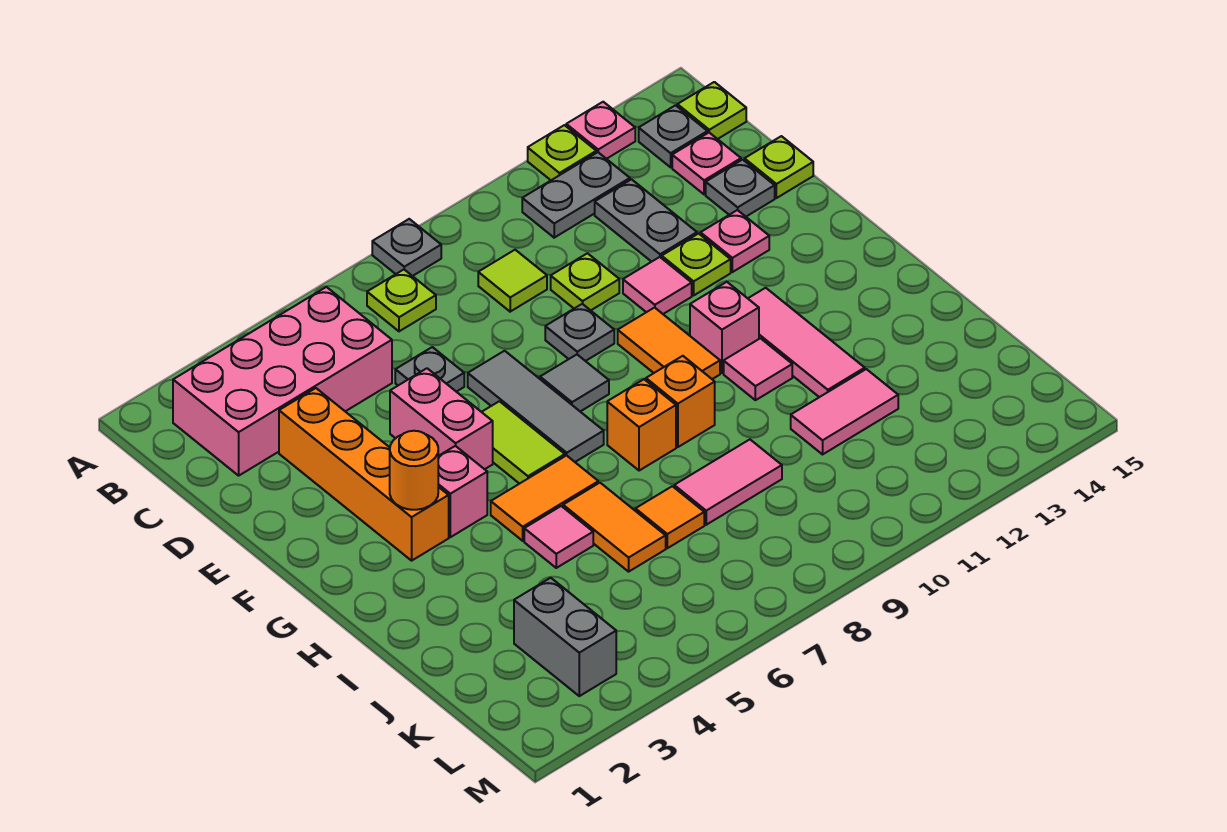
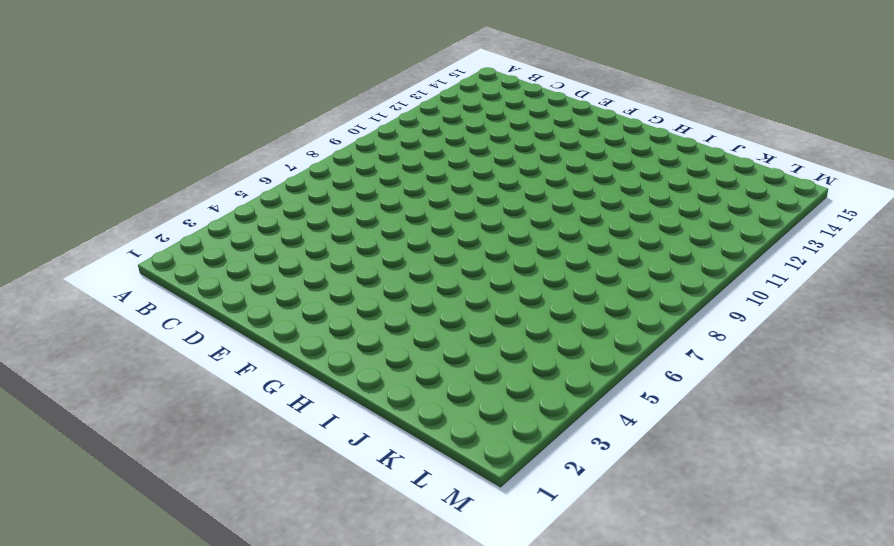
none -> grey 1x1 plate [372,219,441,276]
none -> lime 1x1 plate [528,125,596,180]
none -> pink 1x1 plate [566,102,635,159]
none -> pink 2x4 brick [173,287,392,476]

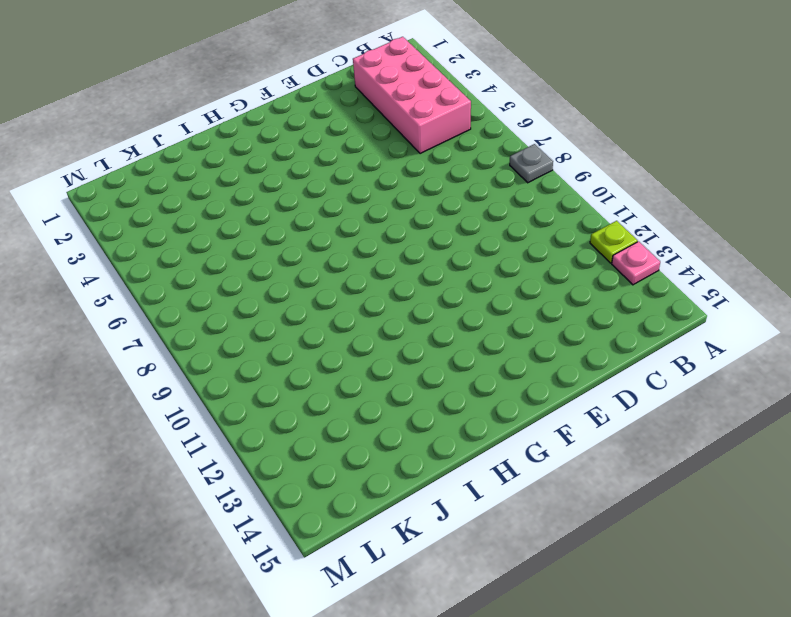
none -> lime 1x1 plate [367,270,436,331]
none -> grey 1x2 plate [522,152,630,238]
none -> grey 1x1 plate [639,105,708,167]
none -> lime 1x1 plate [677,82,746,139]

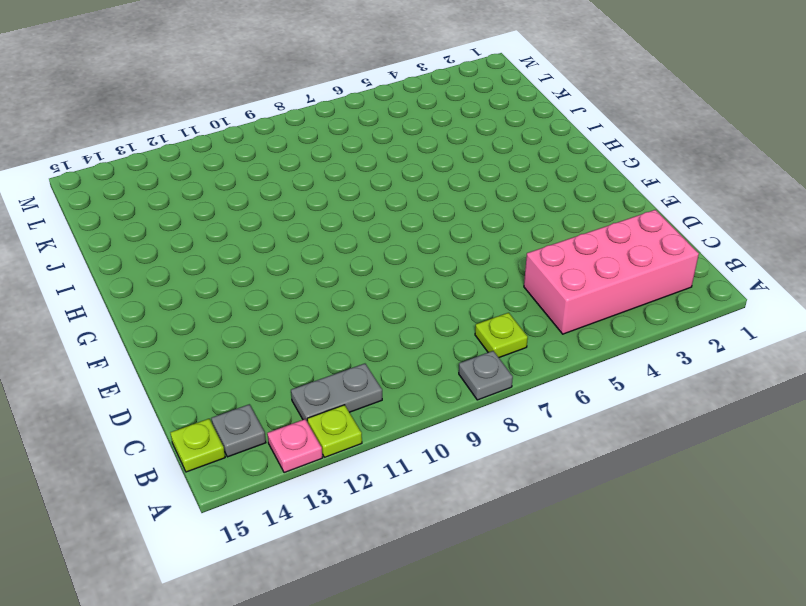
none -> lime 1x1 tile [478,250,547,312]
none -> grey 1x2 plate [595,179,697,262]
none -> pink 1x1 plate [672,133,741,194]
none -> orange 1x4 brick [279,388,449,561]

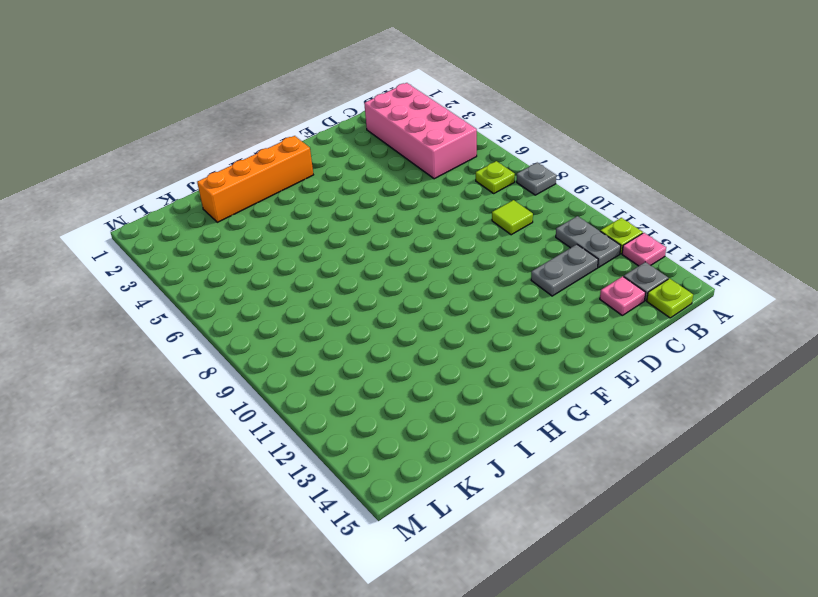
orange 1x4 brick [197,136,313,222] -> orange 1x4 brick moved to [279,388,449,561]
none -> grey 1x1 plate [395,347,464,392]
none -> lime 1x1 plate [551,253,619,310]
none -> grey 1x1 plate [706,160,775,216]
none -> lime 1x1 plate [745,136,813,198]

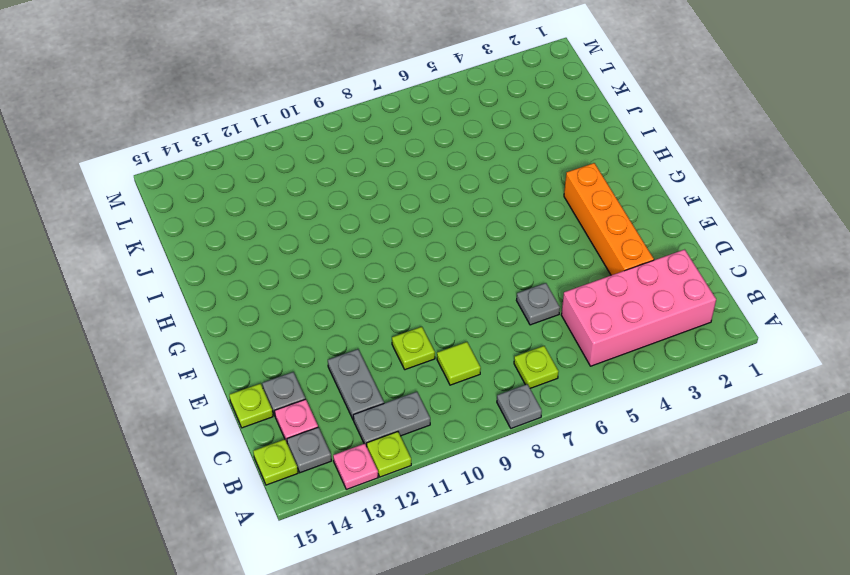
none -> pink 1x2 brick [390,368,493,469]
none -> grey 1x3 tile [468,351,604,462]
none -> grey 1x1 plate [545,304,614,361]
none -> pink 1x1 tile [623,257,692,314]

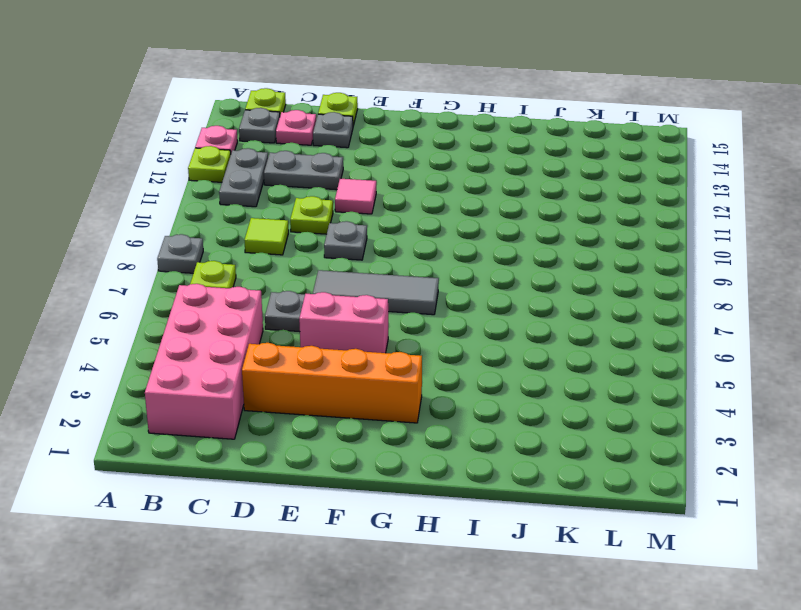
none -> lime 1x1 plate [662,234,731,295]
none -> pink 1x1 plate [700,210,769,272]
none -> lime 1x2 tile [482,401,565,484]
none -> grey 1x1 tile [540,355,609,411]

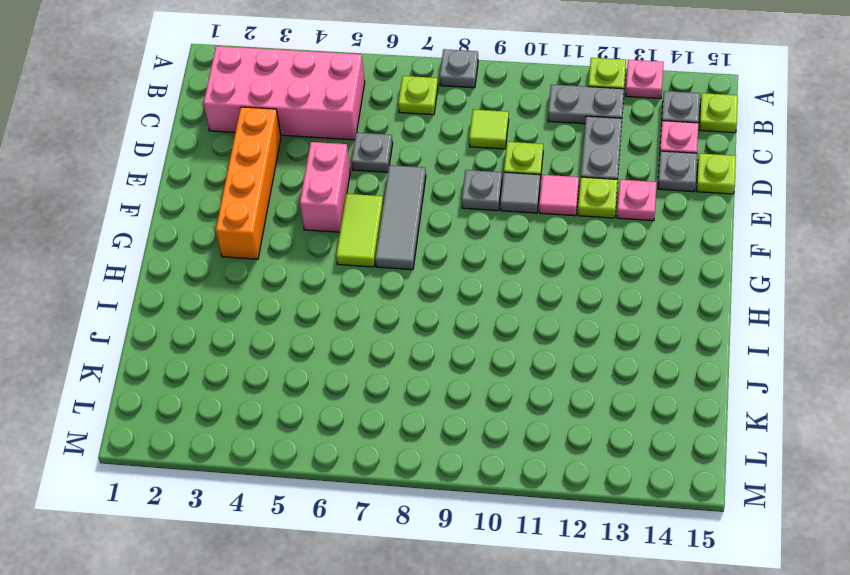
grey 1x1 tile [500,172,540,213] -> grey 1x1 tile moved to [540,355,609,411]
none -> orange 1x2 tile [618,308,720,379]
none -> pink 1x1 brick [438,446,487,537]
none -> pink 1x1 brick [690,282,759,373]
none -> pink 1x3 tile [748,288,865,397]

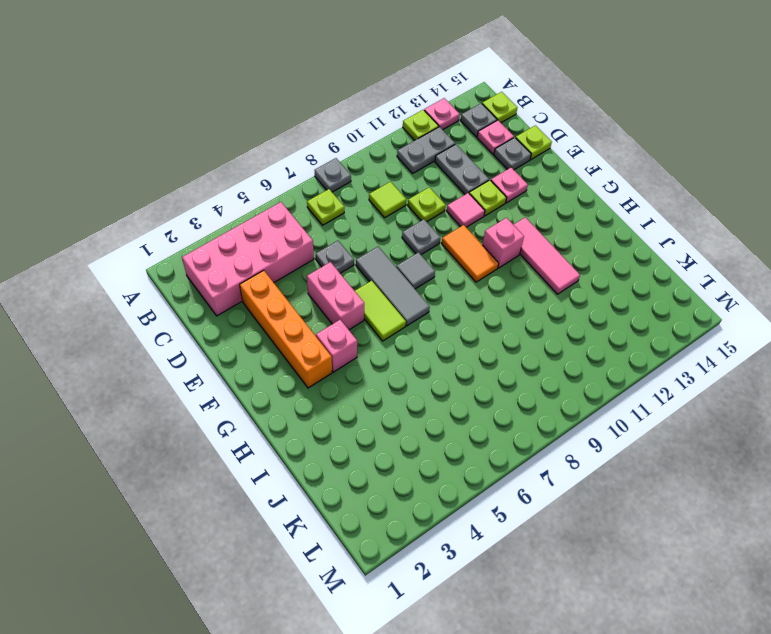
none -> orange 1x2 tile [491,455,598,541]
none -> orange 1x1 brick [607,379,676,471]
none -> orange 1x1 brick [646,356,715,447]
none -> pink 1x1 tile [724,338,792,400]

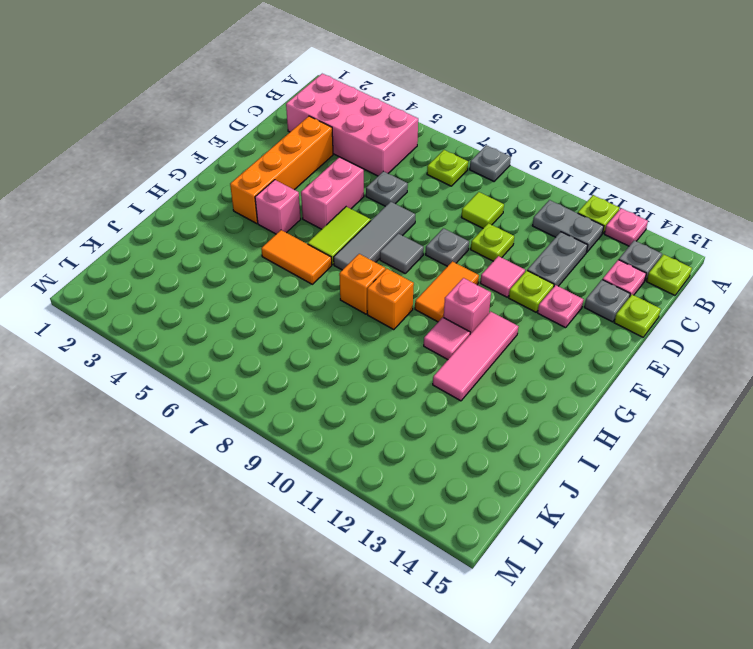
none -> pink 1x1 tile [524,506,593,568]
none -> orange 1x2 tile [563,483,666,572]
none -> orange 1x1 tile [635,486,704,548]
none -> pink 1x2 tile [674,440,782,525]

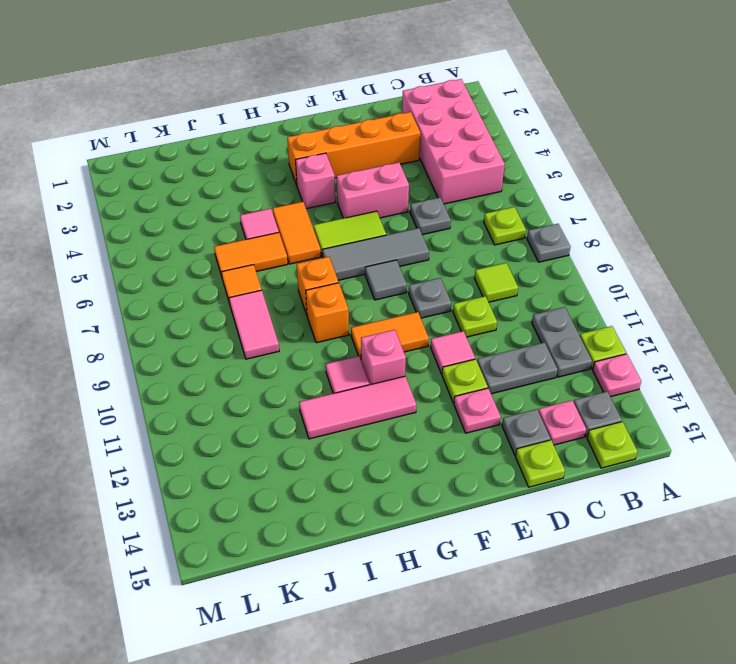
none -> pink 1x2 tile [791,369,898,454]
none -> grey 1x2 brick [514,578,616,696]
none -> orange 1x1 round brick [390,431,438,510]

